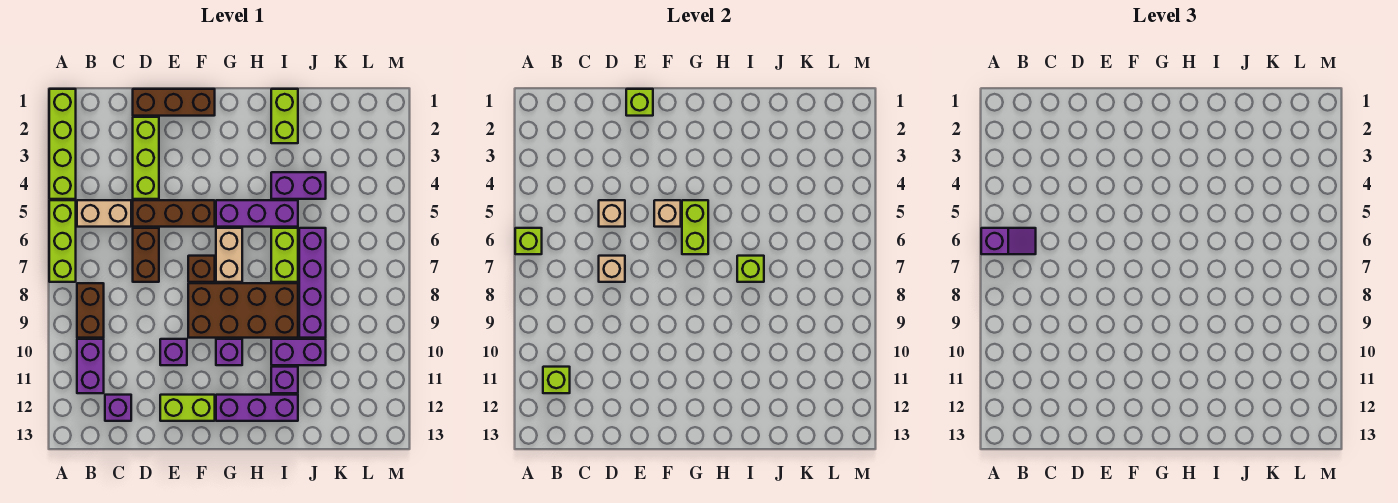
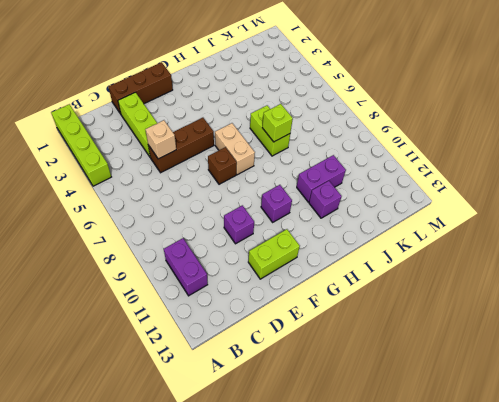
none -> lime 1x3 brick [49,200,76,282]
none -> tan 1x2 brick [77,200,131,227]
none -> brown 1x2 brick [77,283,104,338]
none -> purple 1x1 brick [105,395,131,421]

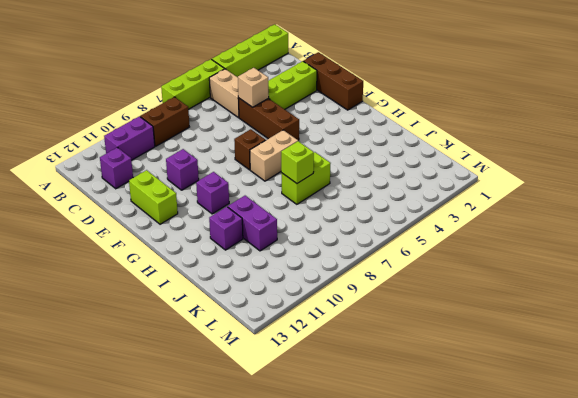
none -> brown 1x2 brick [133,228,159,282]
none -> brown 2x4 brick [188,283,298,338]
none -> purple 1x3 brick [216,200,298,227]
none -> purple 1x3 brick [216,395,298,421]

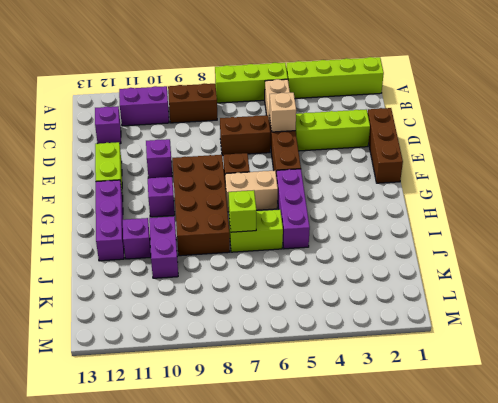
none -> lime 1x2 brick [271,89,298,143]
none -> purple 1x2 brick [271,172,326,199]
none -> purple 1x4 brick [299,228,326,338]
none -> lime 1x1 brick [515,228,542,254]

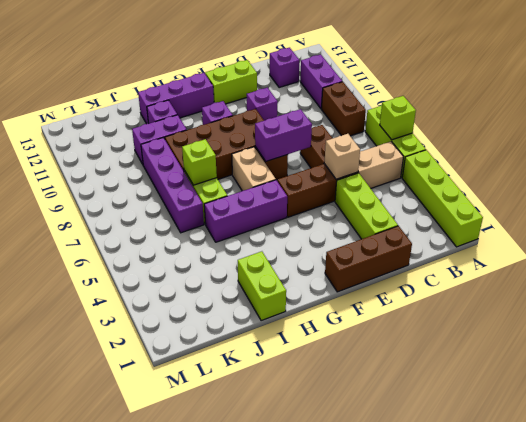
purple 1x2 brick [255,109,312,161] -> purple 1x2 brick moved to [271,172,326,199]
none -> lime 1x1 brick [543,367,570,393]
none -> tan 1x1 brick [599,256,625,282]
none -> lime 1x1 brick [626,89,653,116]
none -> tan 1x1 brick [654,200,681,227]

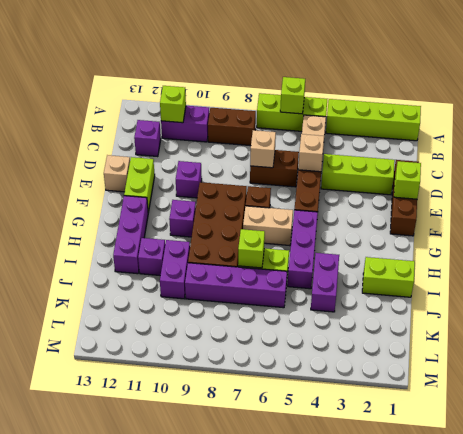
tan 1x1 brick [104,155,130,192] -> tan 1x1 brick moved to [654,200,681,227]
none -> lime 1x2 brick [682,200,708,254]
none -> purple 1x2 slope [981,228,1036,254]

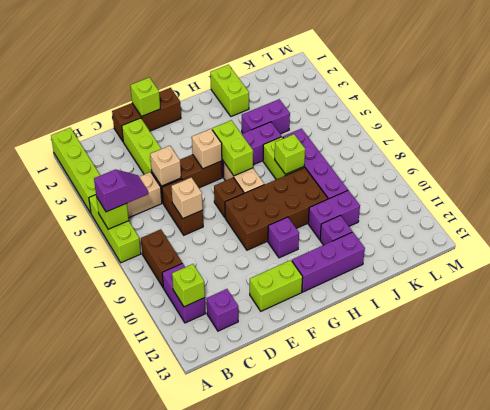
none -> purple 1x1 brick [160,339,187,365]

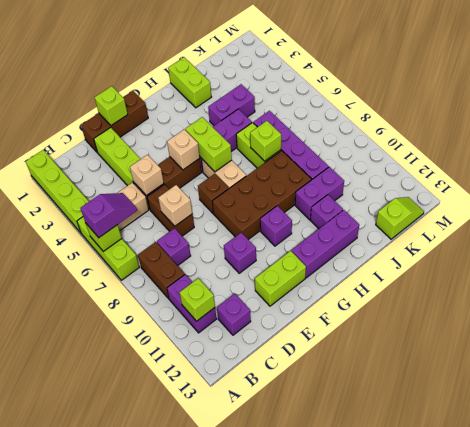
purple 1x1 brick [157,228,191,266] -> none
lime 1x2 slope [376,197,424,239] -> none

